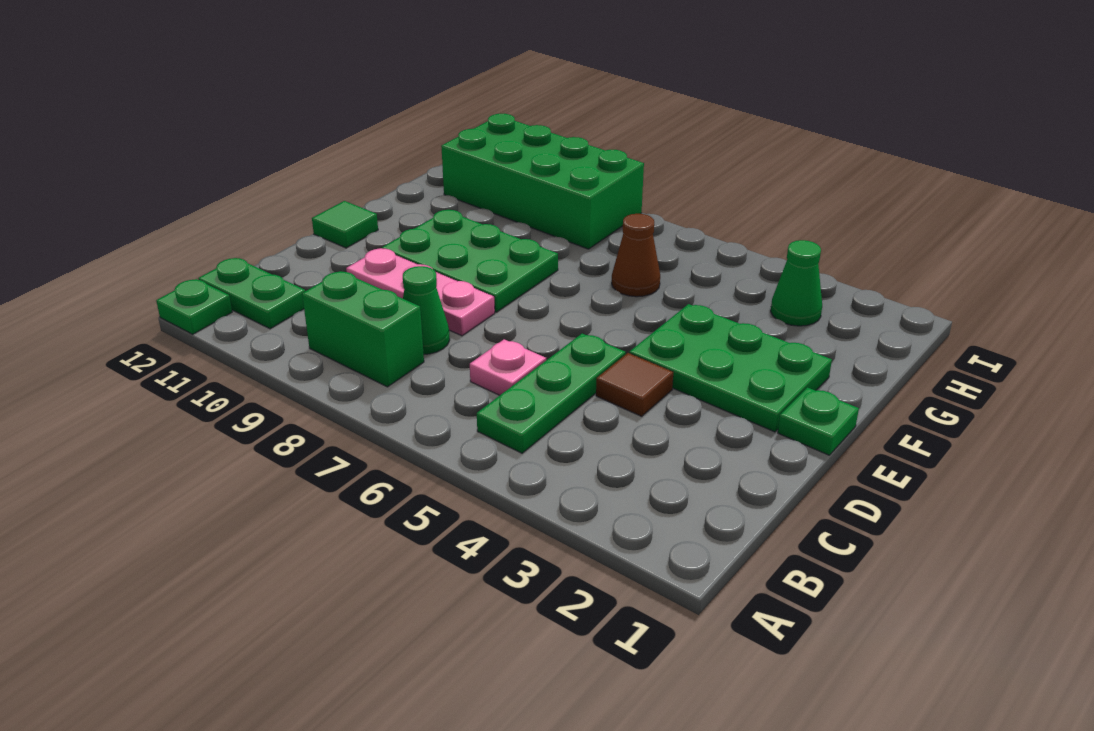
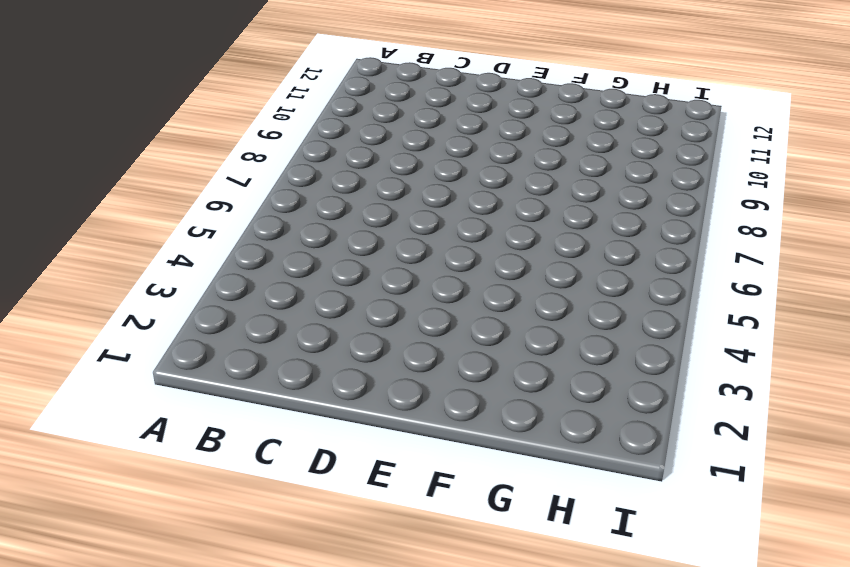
none -> green 1x1 plate [156,279,232,334]
none -> green 1x3 plate [477,334,626,453]
none -> green 1x2 brick [302,271,424,387]

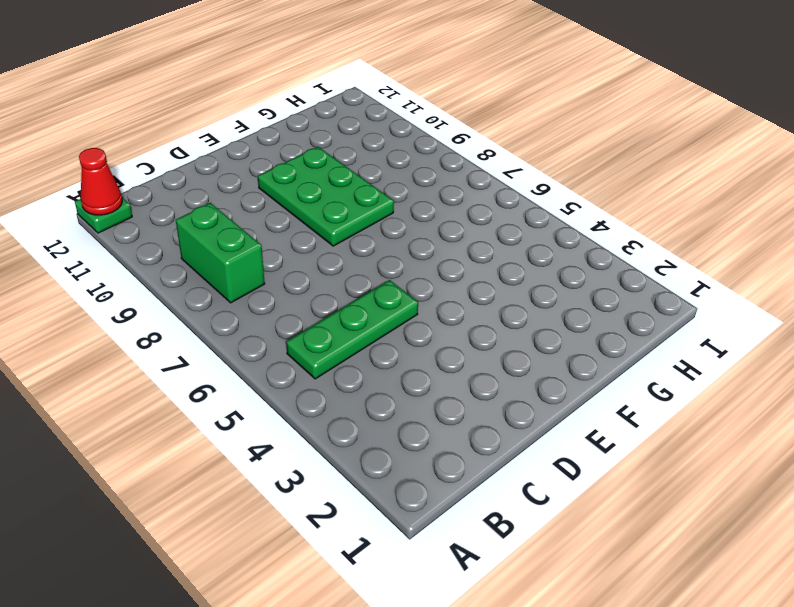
red 1x1 cone [79,148,122,215] -> none
none -> green 1x2 plate [198,258,305,329]
none -> pink 1x1 plate [470,339,546,395]
none -> green 1x1 cone [403,266,450,354]

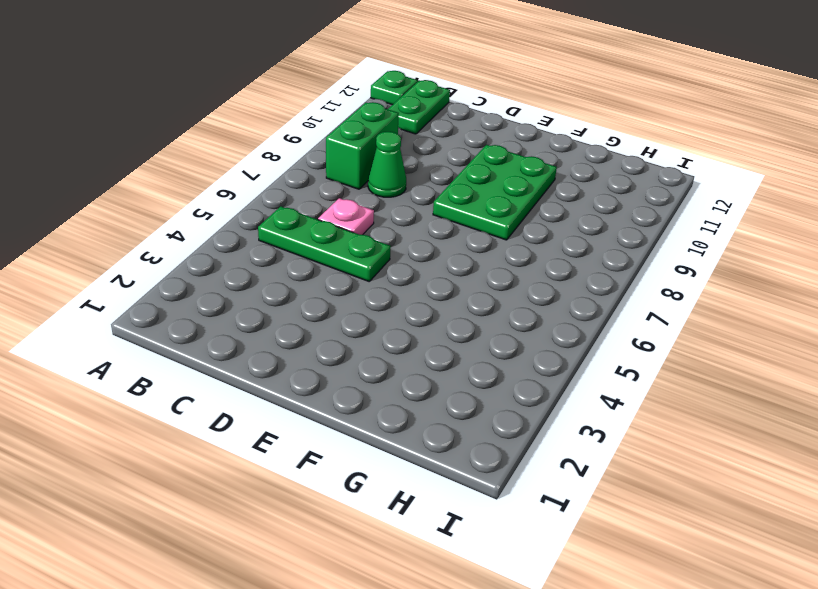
none -> brown 1x1 tile [596,353,673,416]
none -> pink 1x3 plate [346,248,495,336]
none -> green 1x1 plate [778,388,859,455]

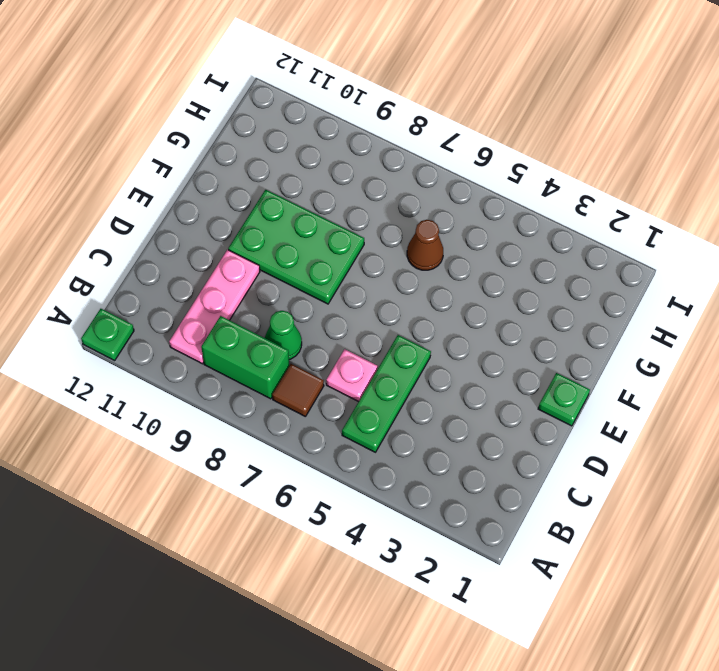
brown 1x1 tile [272,364,324,417] -> brown 1x1 tile moved to [596,353,673,416]
pink 1x3 plate [169,250,260,364] -> pink 1x3 plate turned to [346,248,495,336]
none -> green 1x2 plate [198,258,305,329]
none -> green 2x3 plate [629,304,832,432]
none -> green 1x1 tile [312,201,378,248]

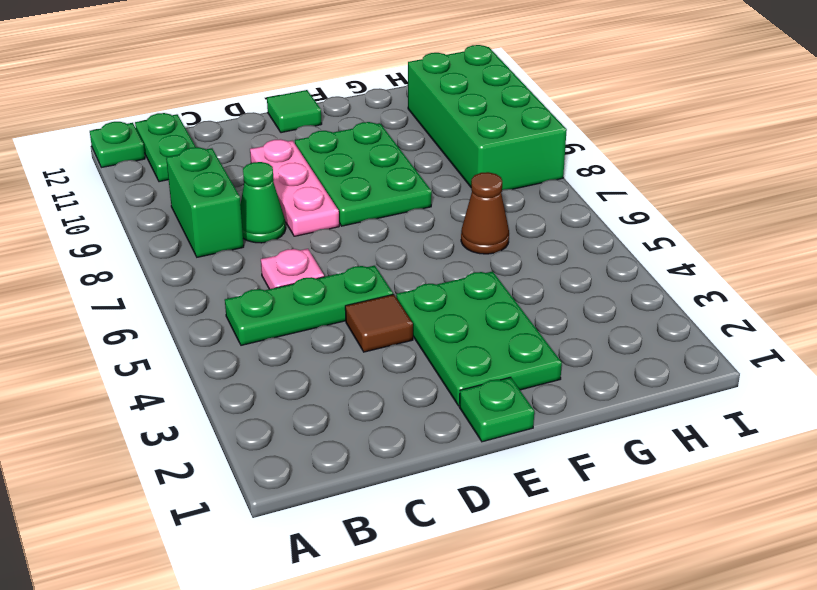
none -> green 1x1 cone [771,240,822,326]

